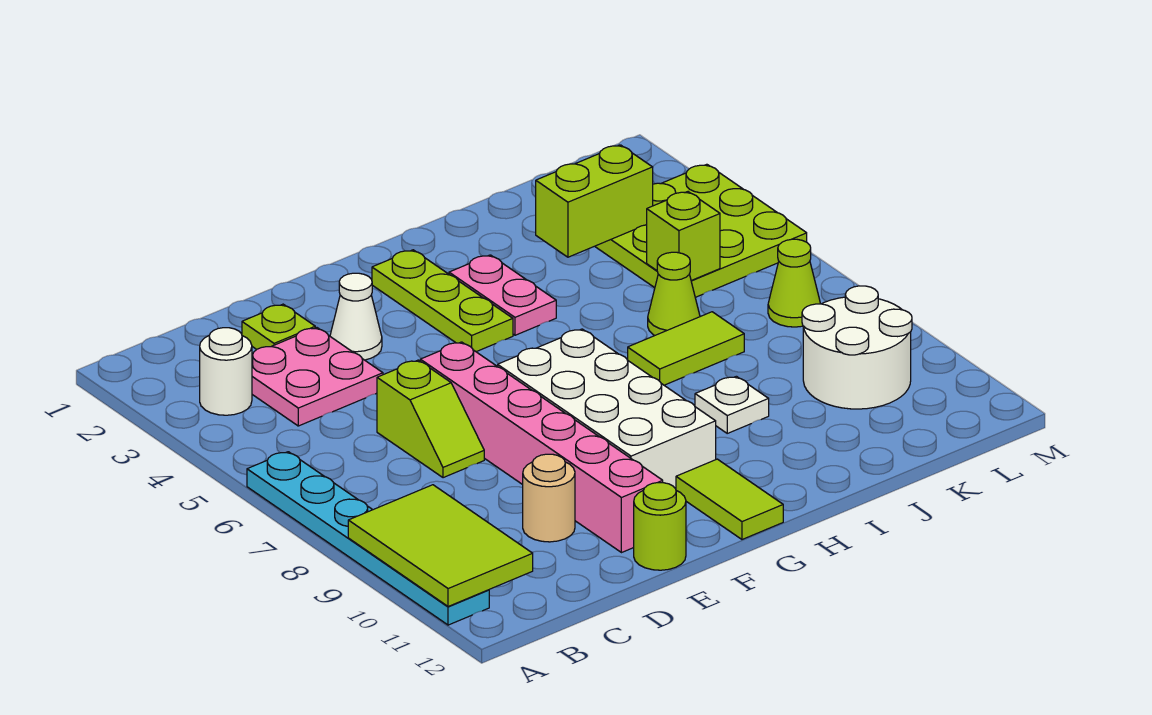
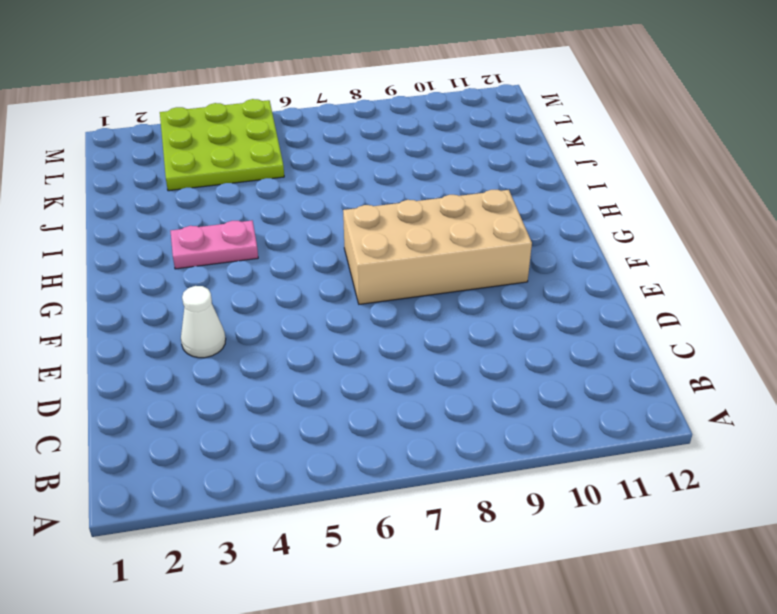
tan 2x4 brick [343,190,532,304] -> white 2x4 brick [498,329,716,489]
none -> cyan 1x6 plate [247,452,489,625]
none -> white 1x1 round brick [200,328,252,415]
none -> pink 2x2 plate [252,328,383,426]

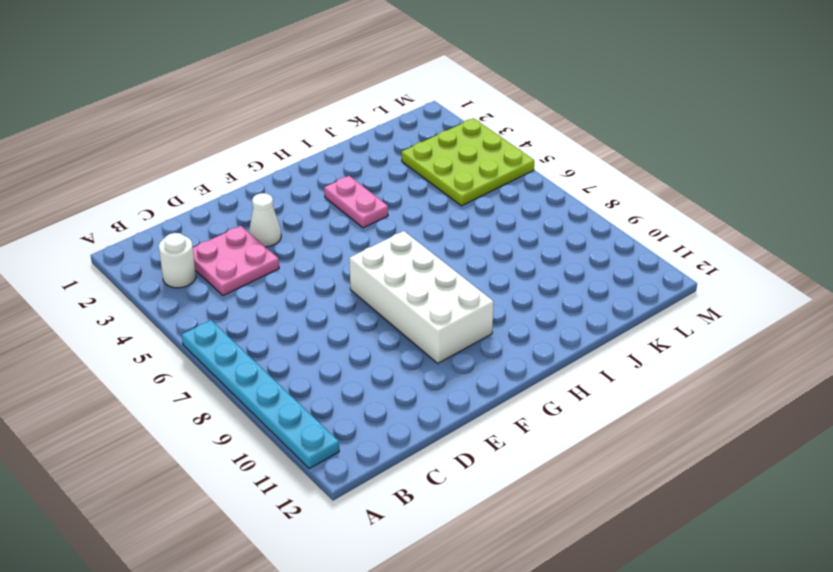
none -> lime 1x1 plate [242,304,315,349]
none -> lime 1x2 slope [377,360,484,478]
none -> tan 1x1 round brick [523,454,575,542]

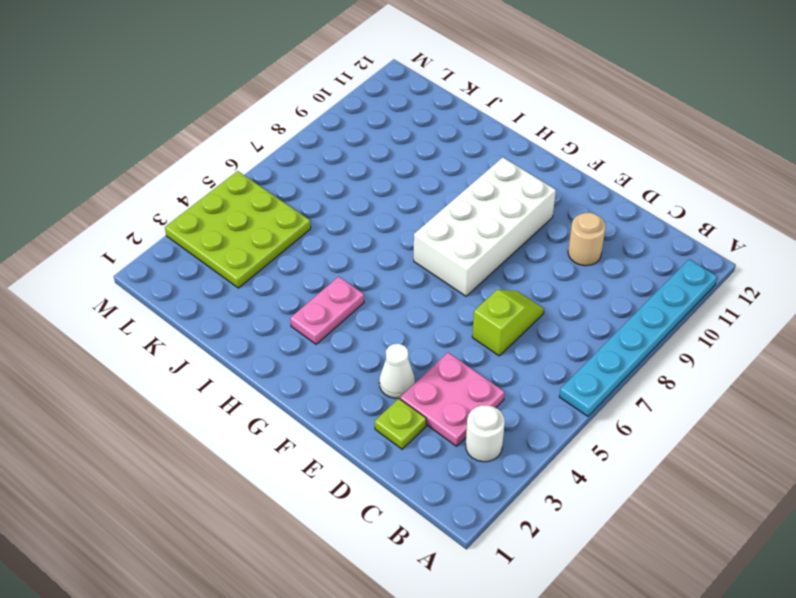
none -> pink 1x6 brick [420,342,663,553]
none -> lime 1x1 round brick [634,483,686,570]
none -> lime 1x3 plate [372,250,513,352]

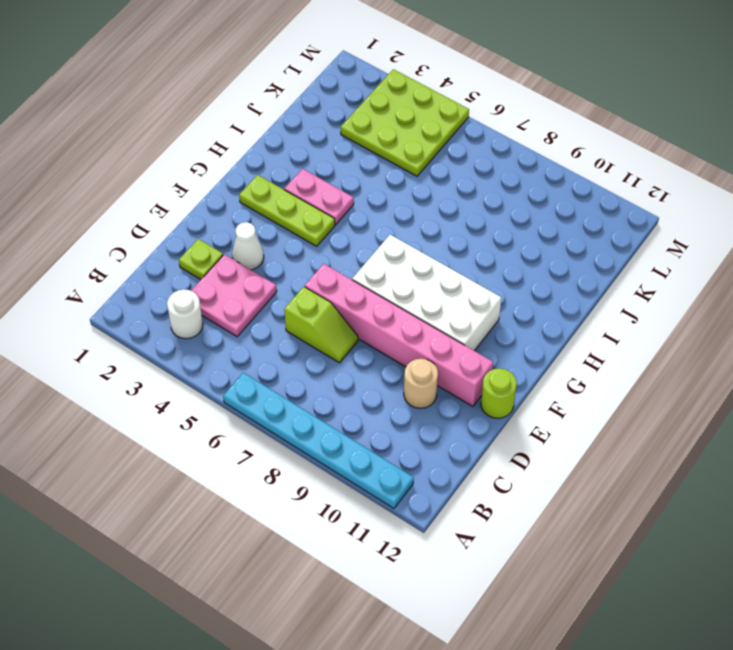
none -> lime 1x2 tile [676,459,783,539]
none -> lime 1x2 tile [628,312,744,385]
none -> white 1x1 plate [695,376,769,433]

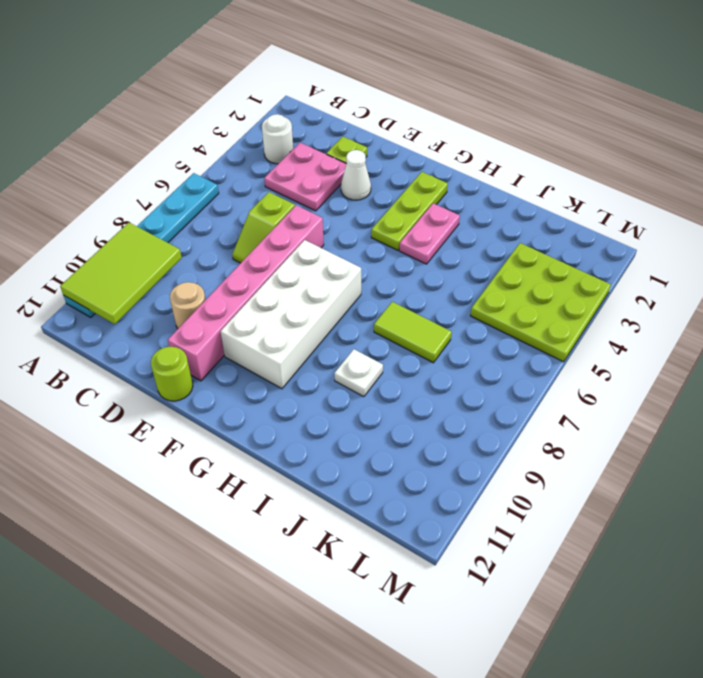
none -> lime 1x2 tile [676,459,783,539]
none -> lime 1x1 cone [648,252,700,336]
none -> white 2x2 round brick [802,286,912,409]

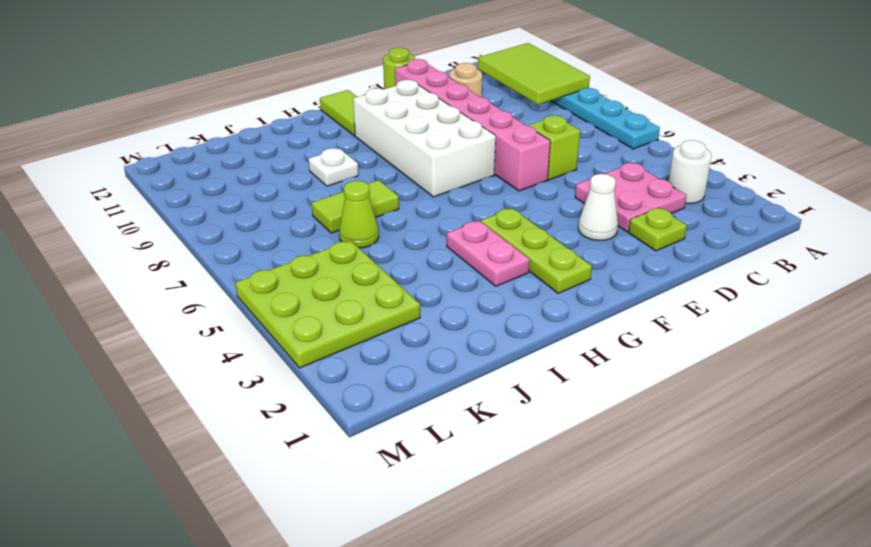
none -> white 2x2 round brick [802,286,912,409]
none -> lime 1x1 cone [768,239,820,327]
none -> lime 1x2 brick [536,145,653,257]

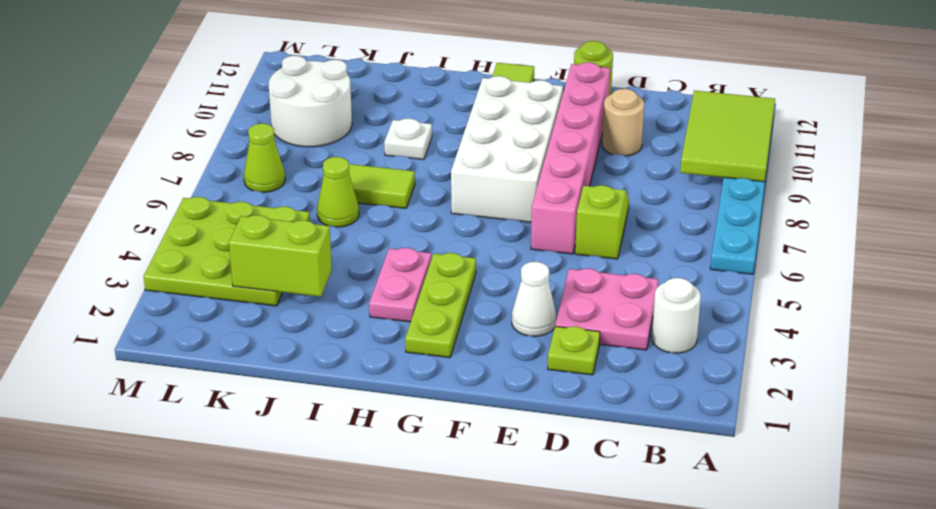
none -> lime 1x1 brick [647,192,720,281]

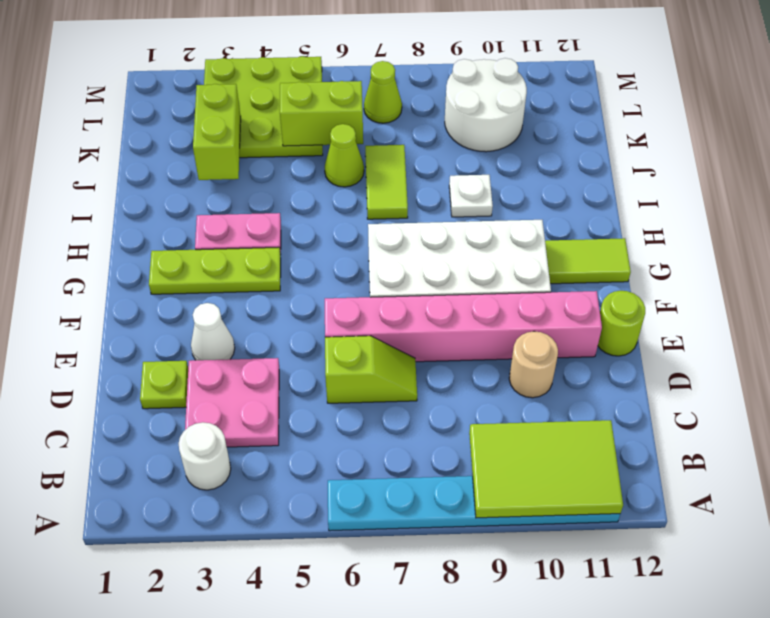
lime 1x2 brick [280,81,363,146] -> lime 1x1 brick [647,192,720,281]

